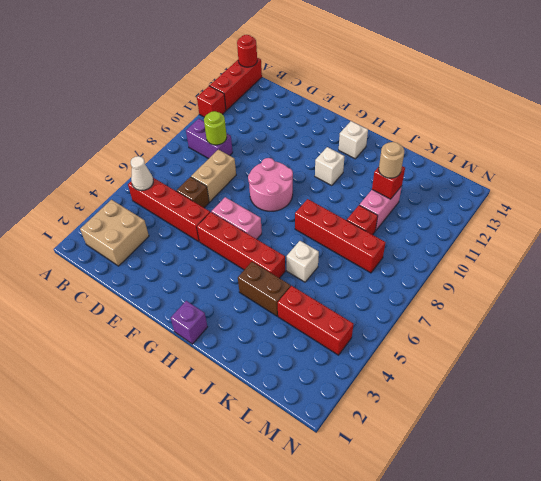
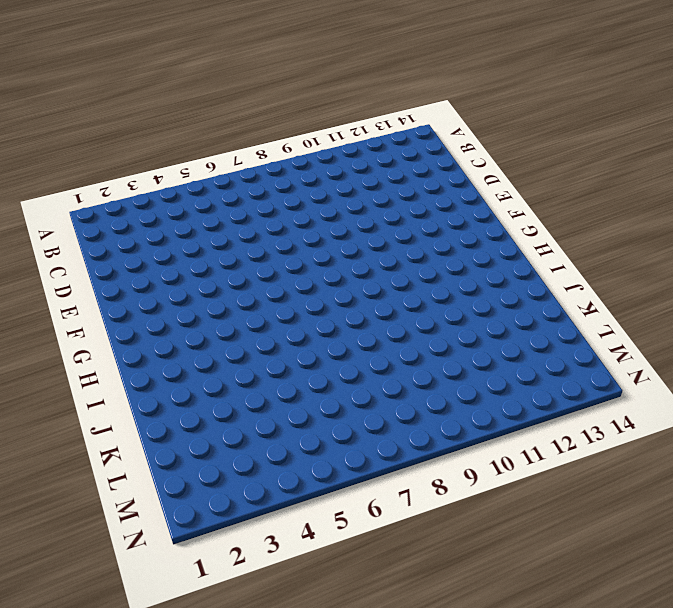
none -> red 1x1 brick [197,86,226,117]
none -> red 1x3 brick [210,58,262,110]
none -> tan 2x2 brick [80,200,149,266]

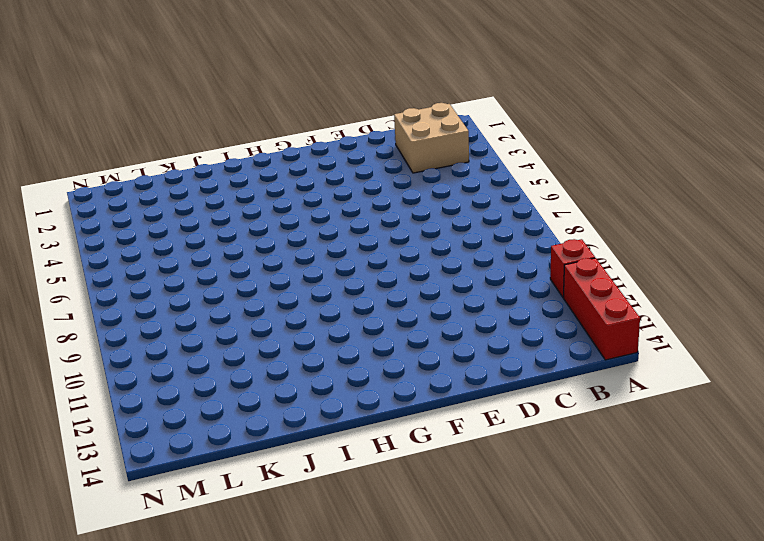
none -> red 1x4 brick [128,178,210,241]
none -> purple 1x2 brick [186,119,233,159]
none -> brown 1x1 brick [177,177,209,208]

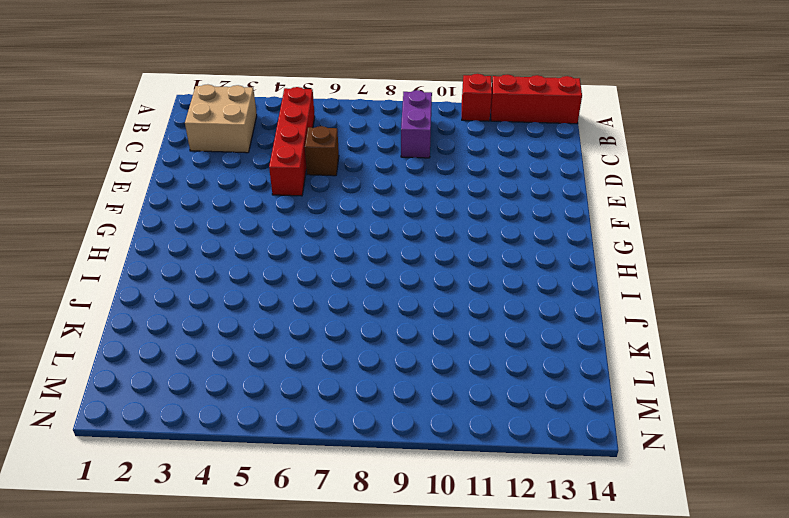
none -> tan 1x2 brick [191,150,236,202]
none -> red 1x4 brick [197,212,285,278]
none -> pink 1x2 brick [212,197,262,239]

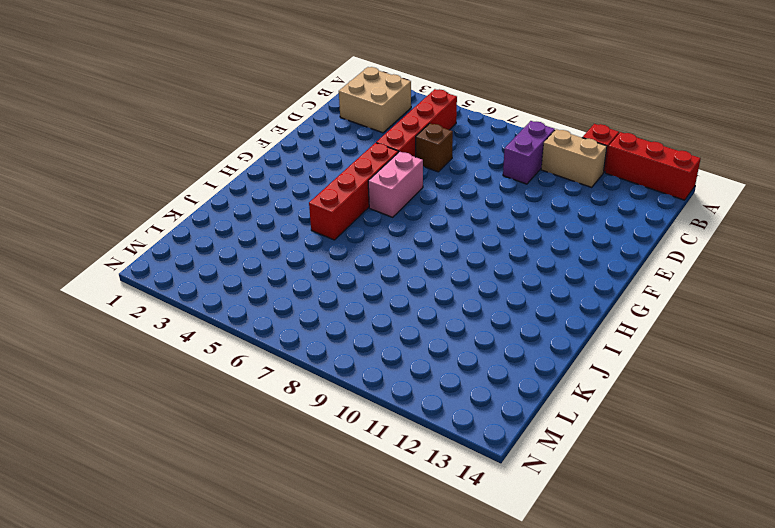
tan 1x2 brick [541,129,607,187] -> tan 1x2 brick moved to [191,150,236,202]
none -> pink 2x2 round brick [248,158,293,211]
none -> purple 1x1 brick [171,301,207,344]
none -> white 1x1 brick [315,147,345,186]

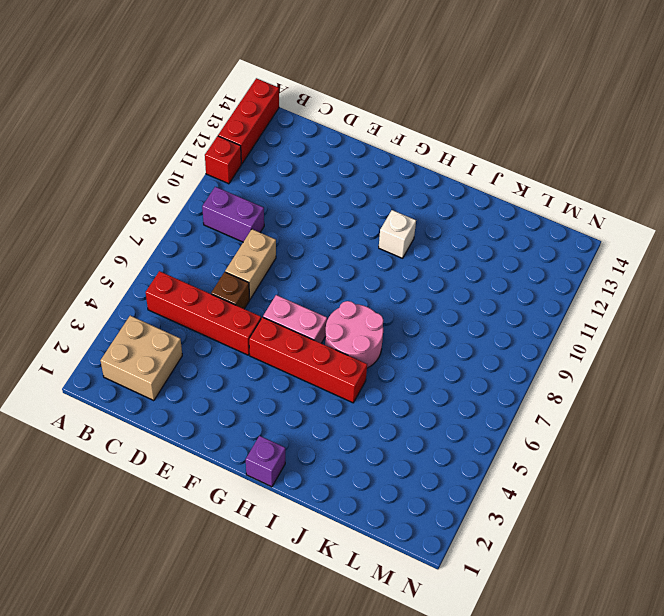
pink 2x2 round brick [325,301,383,368] -> pink 2x2 round brick moved to [248,158,293,211]
none -> white 1x1 brick [339,121,368,159]
none -> brown 1x2 brick [238,262,291,316]
none -> red 1x4 brick [295,199,386,273]

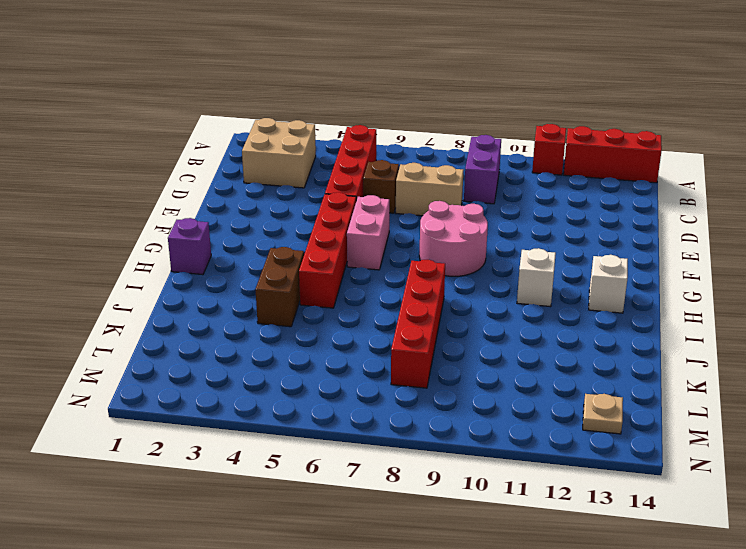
tan 1x1 plate [583,394,623,434] -> none
none -> white 1x1 brick [287,241,319,282]
none -> red 1x3 brick [278,286,353,355]
none -> red 1x1 brick [347,205,378,235]

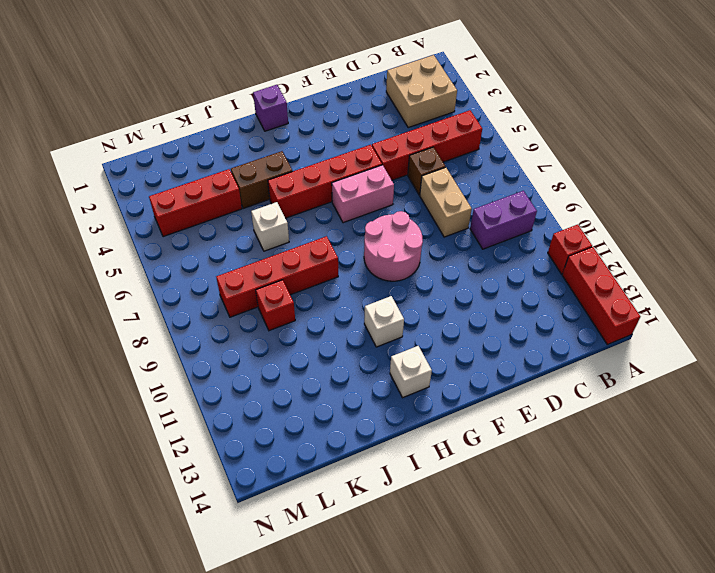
none -> pink 1x2 brick [360,186,402,230]
none -> red 1x1 round brick [237,35,257,67]
none -> white 1x1 cone [131,156,153,191]

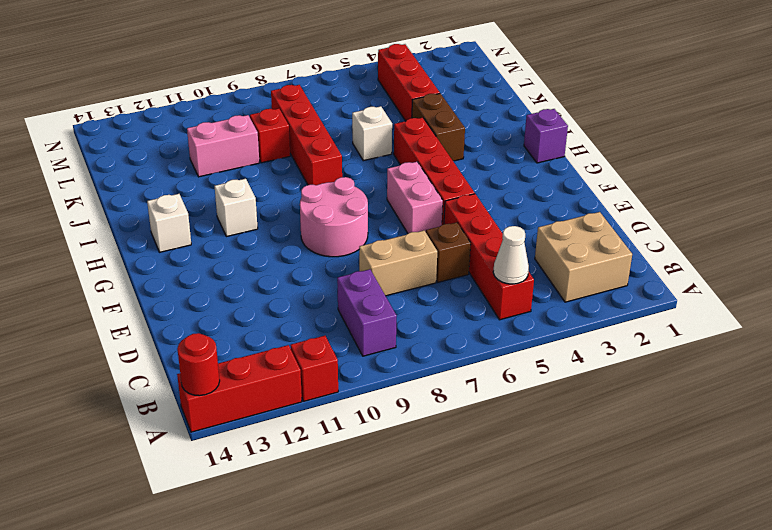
none -> lime 1x1 round brick [204,111,227,145]
none -> red 1x1 brick [372,166,405,199]
none -> tan 1x1 round brick [379,142,404,178]

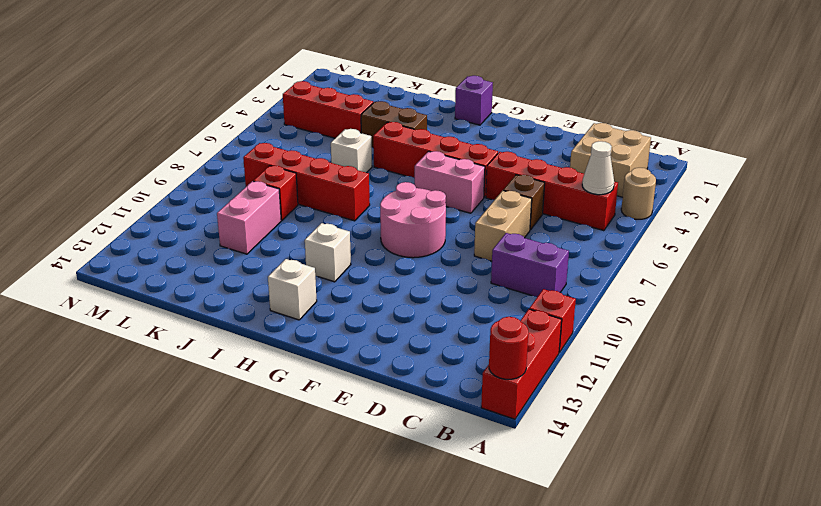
tan 1x1 round brick [621,168,656,219] -> tan 1x1 round brick moved to [379,142,404,178]
none -> lime 1x1 round brick [204,111,227,145]
none -> red 1x1 brick [372,166,405,199]

